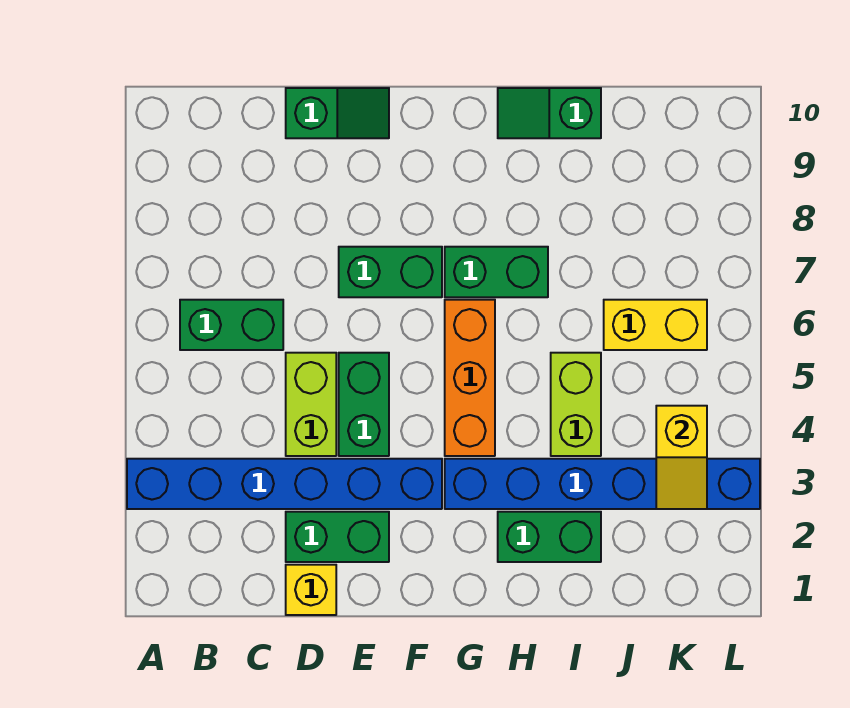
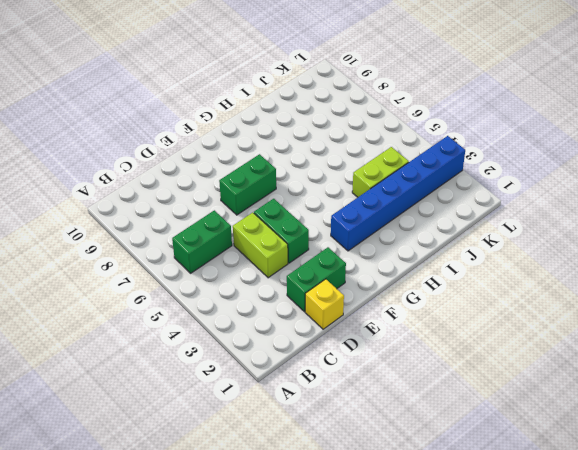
lime 1x2 brick [352,147,409,197] -> lime 1x2 brick turned to [551,353,601,456]
none -> blue 1x6 brick [127,459,442,509]
none -> green 1x2 slope [286,88,389,138]
none -> orange 1x3 brick [445,300,495,456]

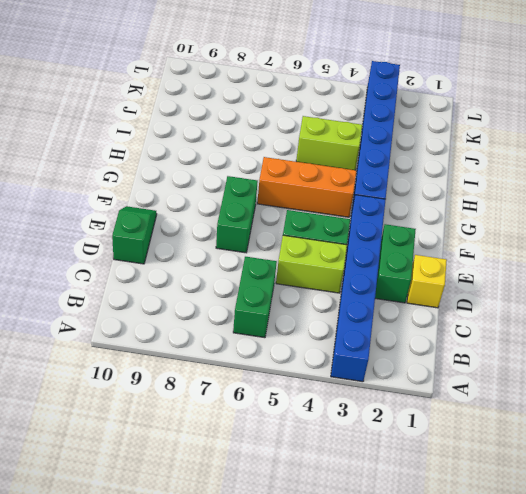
none -> green 1x2 brick [445,247,548,297]
none -> green 1x2 brick [498,512,601,562]
none -> green 1x2 slope [498,88,601,138]

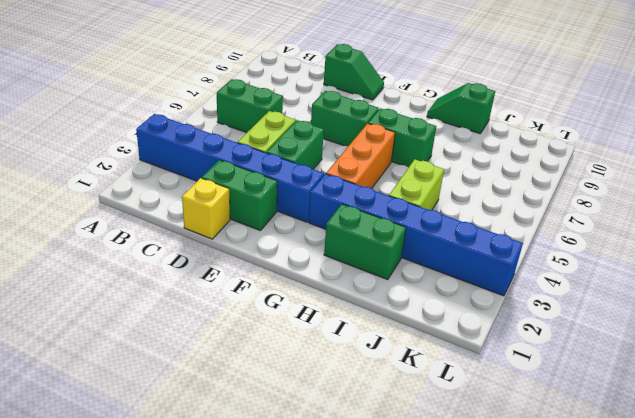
none -> yellow 1x2 brick [604,300,707,350]
none -> yellow 1x2 slope [656,406,707,509]

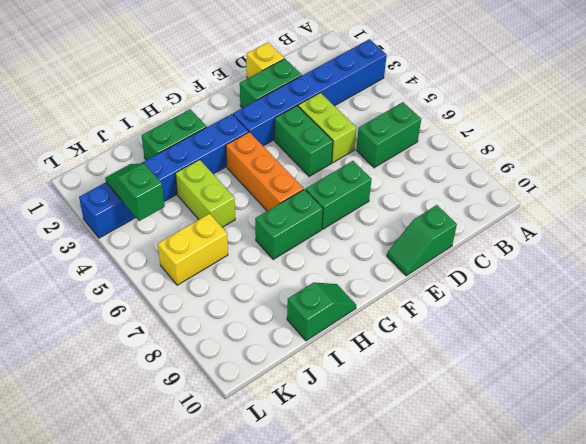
green 1x2 slope [105,164,165,221] -> yellow 1x2 slope [656,406,707,509]

